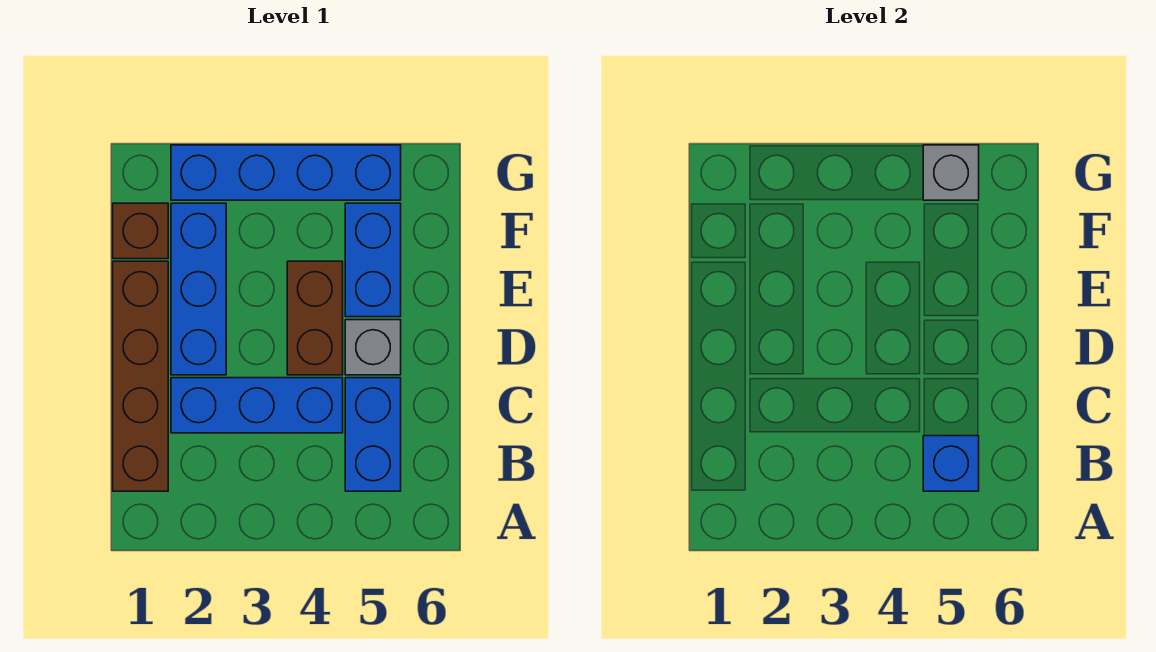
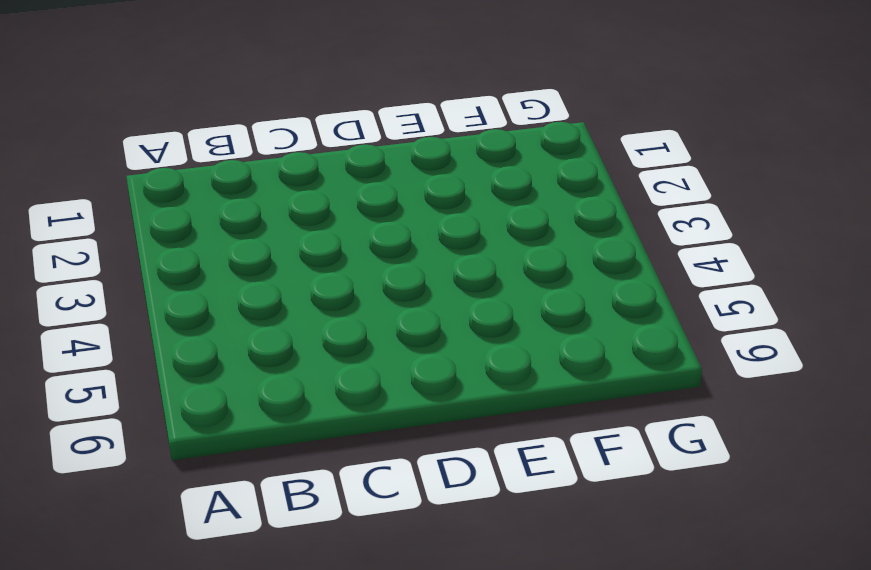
none -> brown 1x4 brick [113,261,168,491]
none -> blue 1x2 brick [345,378,401,491]

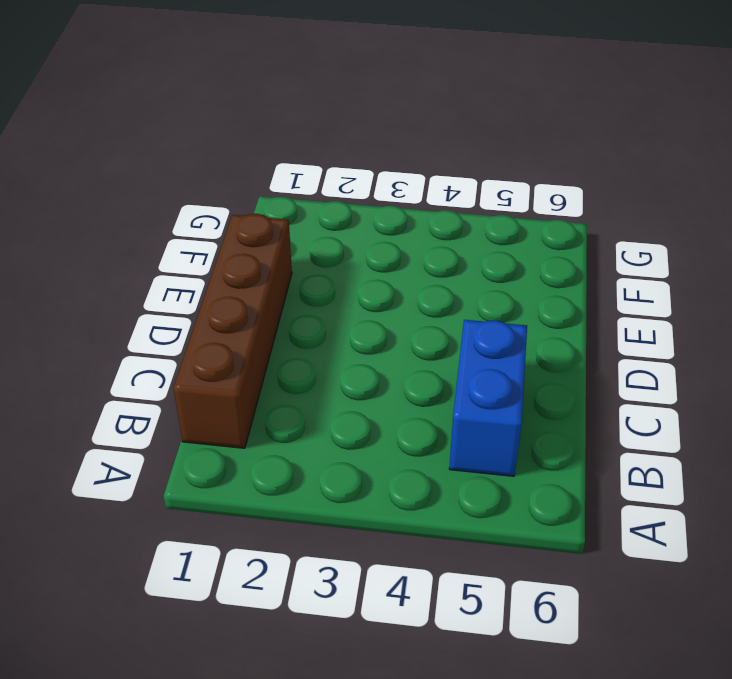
none -> blue 1x3 brick [171,378,343,433]
none -> blue 1x3 brick [171,203,226,375]

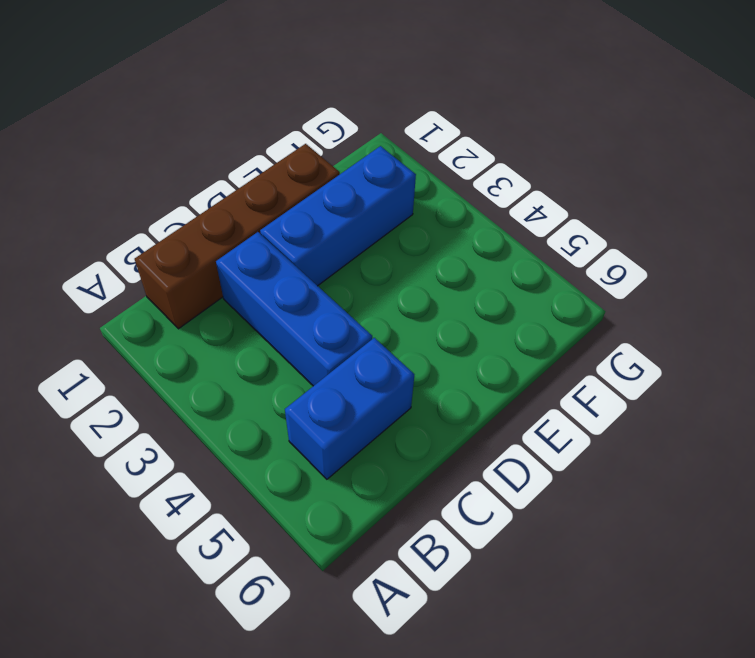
none -> brown 1x2 brick [287,261,343,375]
none -> grey 1x1 brick [345,320,401,375]

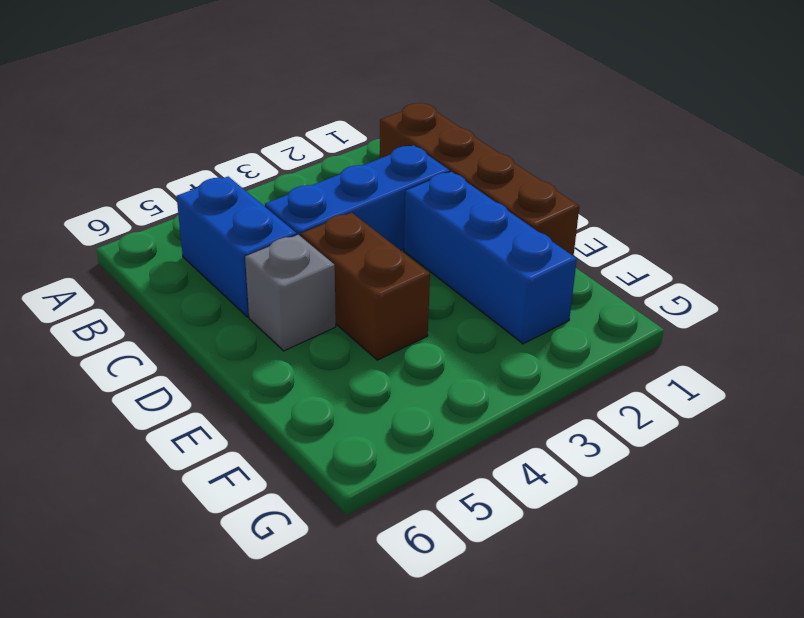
none -> blue 1x2 brick [345,203,401,317]
none -> brown 1x1 brick [113,203,168,259]

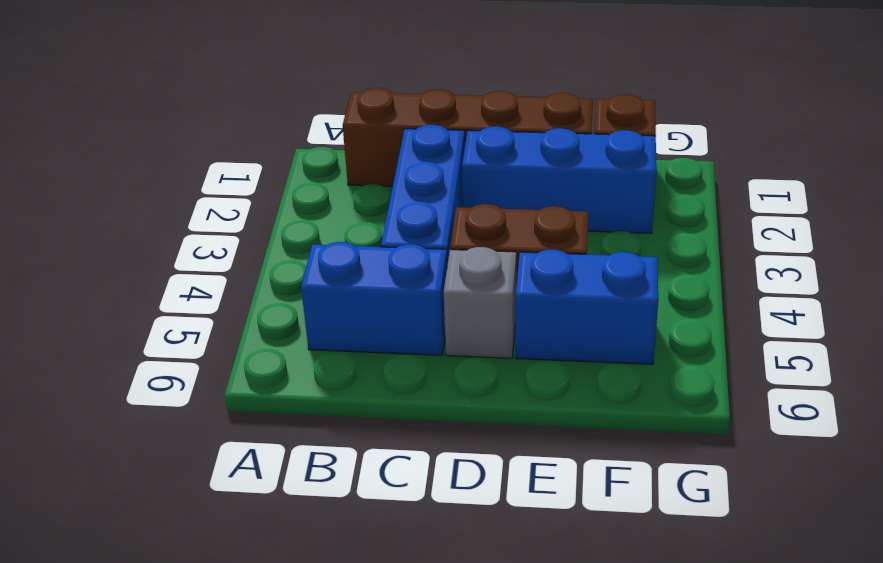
none -> blue 1x4 brick [171,145,401,200]
none -> blue 1x1 brick [923,436,979,491]

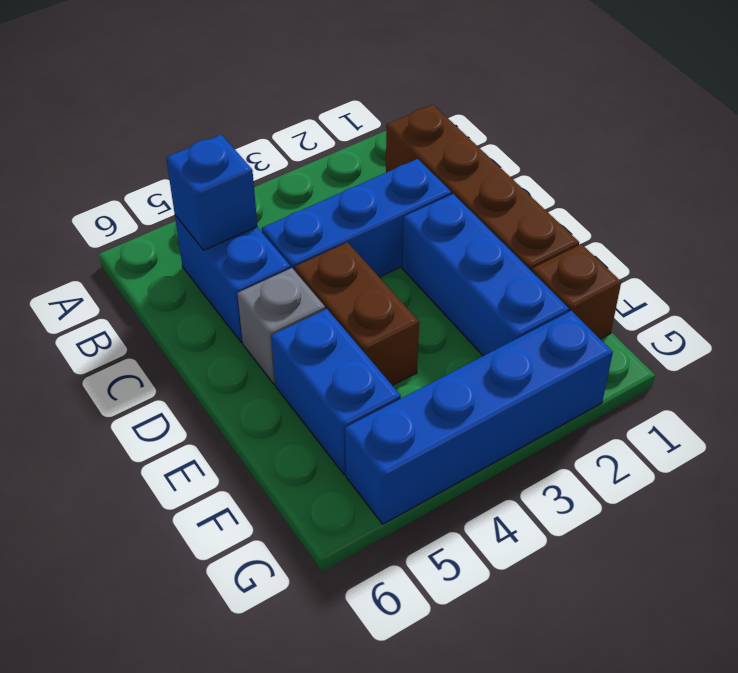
none -> grey 1x1 brick [923,145,979,200]

